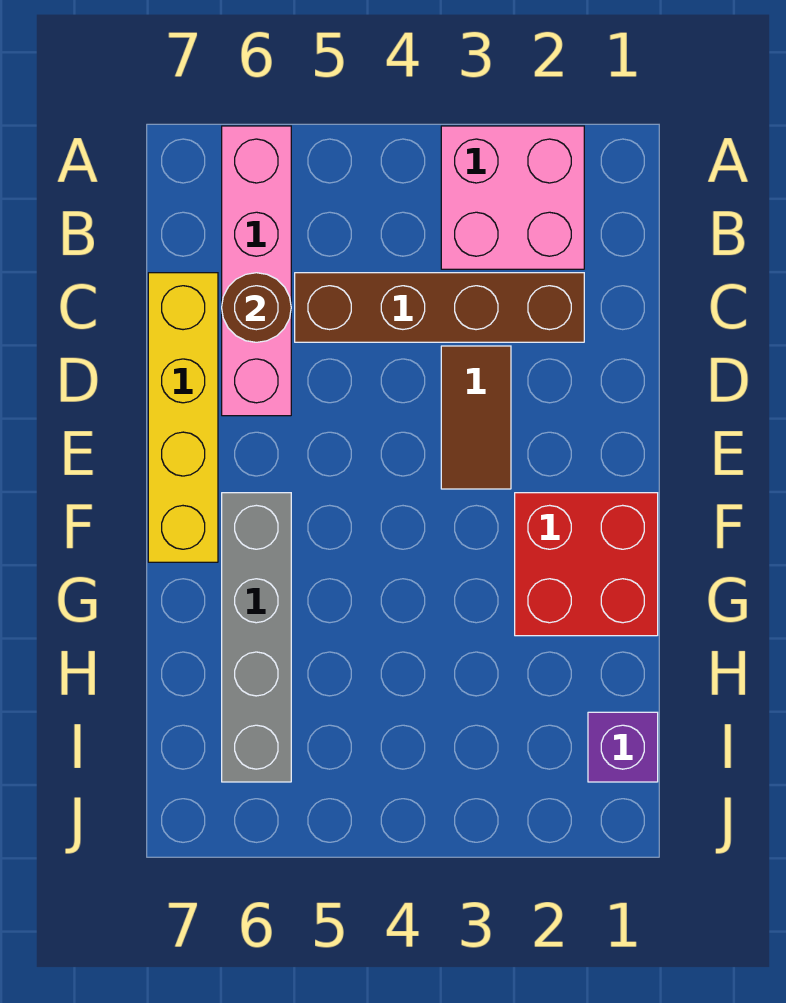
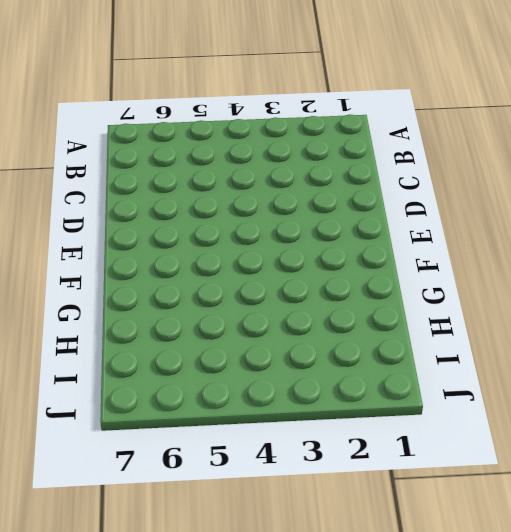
none -> pink 2x2 brick [441,126,584,269]
none -> pink 1x4 brick [222,126,291,416]

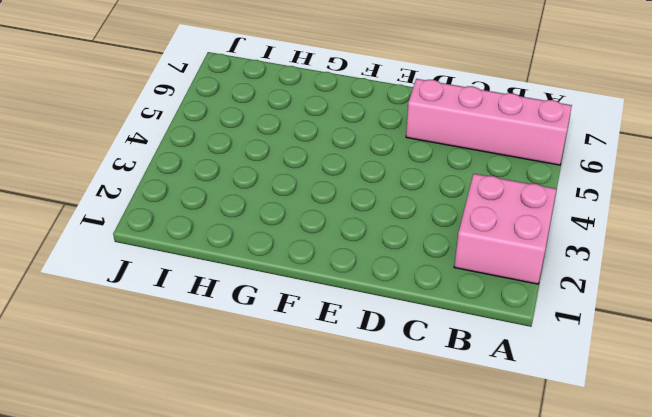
none -> brown 1x4 brick [295,273,584,342]
none -> yellow 1x4 brick [148,273,218,562]

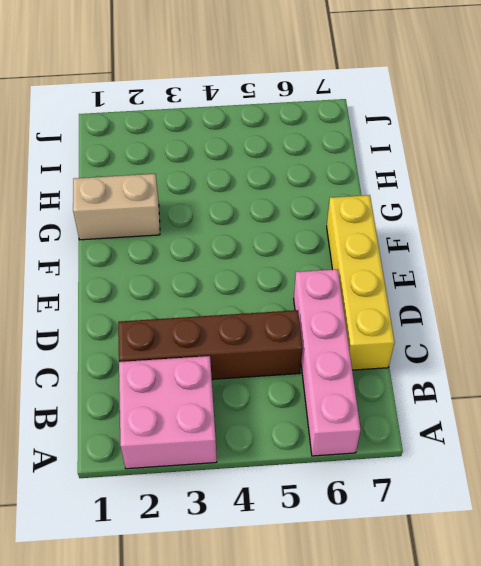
tan 1x2 brick [73,174,160,240] -> red 2x2 brick [515,493,658,636]
none -> brown 1x2 tile [441,346,511,489]
none -> grey 1x4 brick [222,493,291,782]

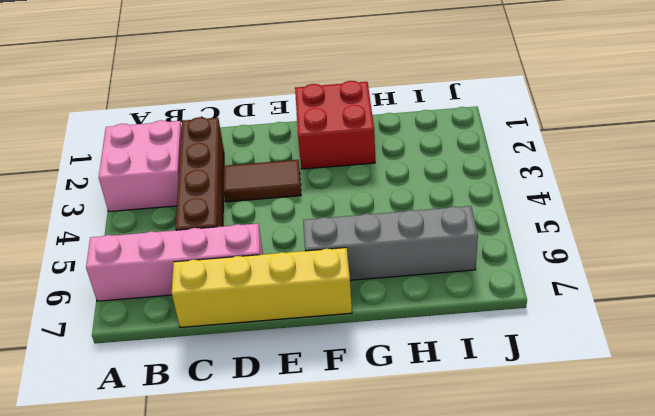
none -> purple 1x1 brick [588,712,658,782]
none -> brown 1x1 round brick [222,273,291,342]

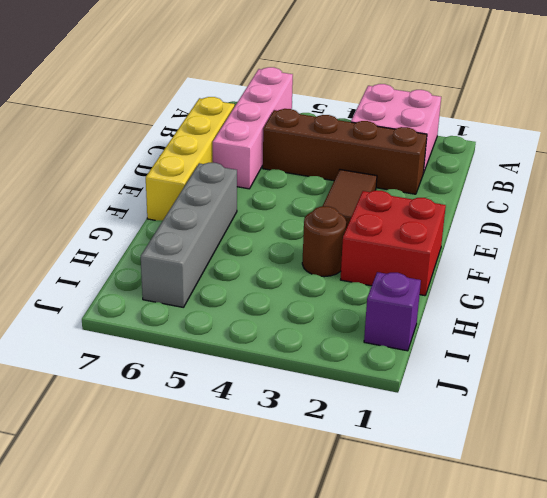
brown 1x1 round brick [302,206,346,277] -> brown 1x1 round brick moved to [222,273,291,342]

